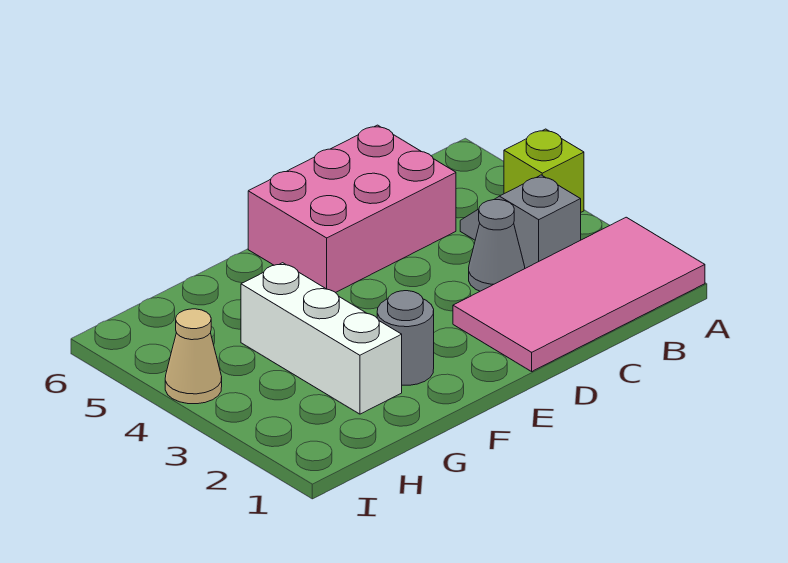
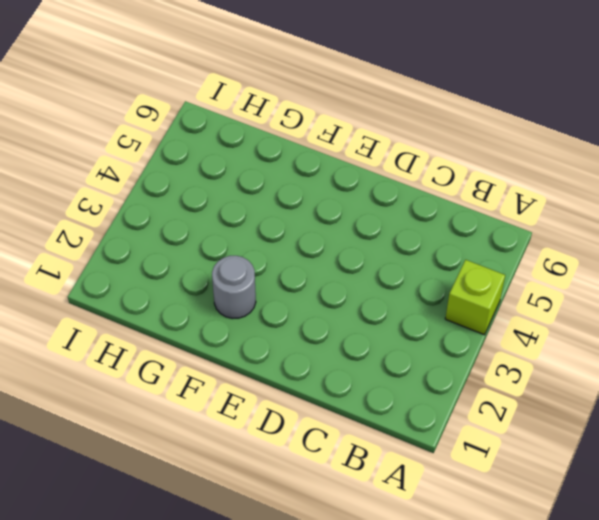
none -> pink 2x4 tile [453,217,705,371]
none -> grey 1x2 slope [460,175,581,268]

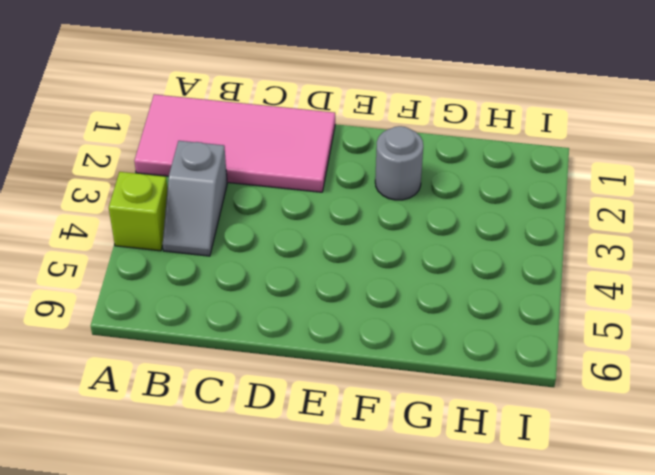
none -> grey 1x1 cone [469,200,525,291]
none -> pink 2x3 brick [248,125,456,293]

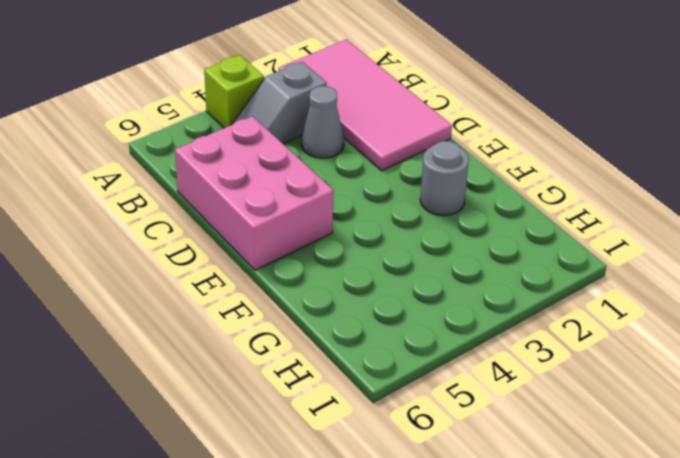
none -> white 1x3 brick [241,263,402,414]
none -> tan 1x1 cone [165,309,222,404]

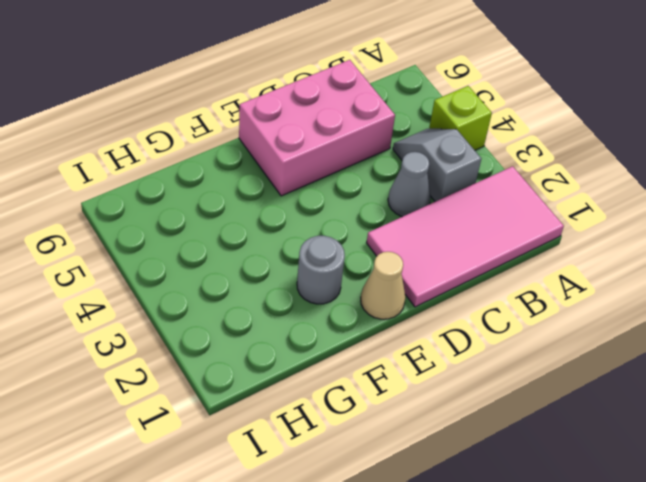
tan 1x1 cone [361,252,405,319] -> tan 1x1 cone moved to [165,309,222,404]
none -> white 1x3 brick [241,263,402,414]

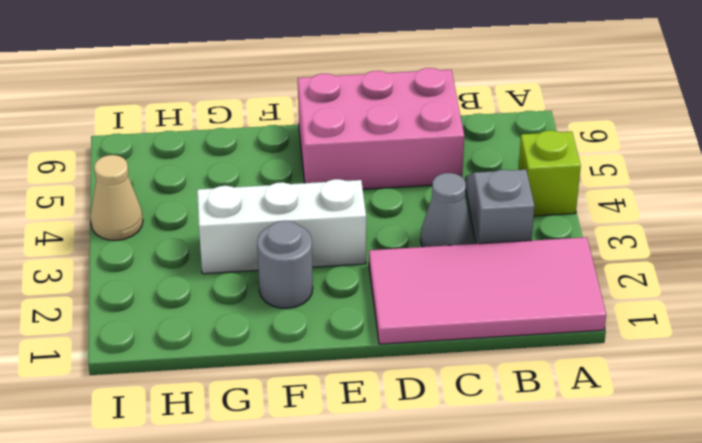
white 1x3 brick [197,179,366,274] -> white 1x3 brick turned to [241,263,402,414]

